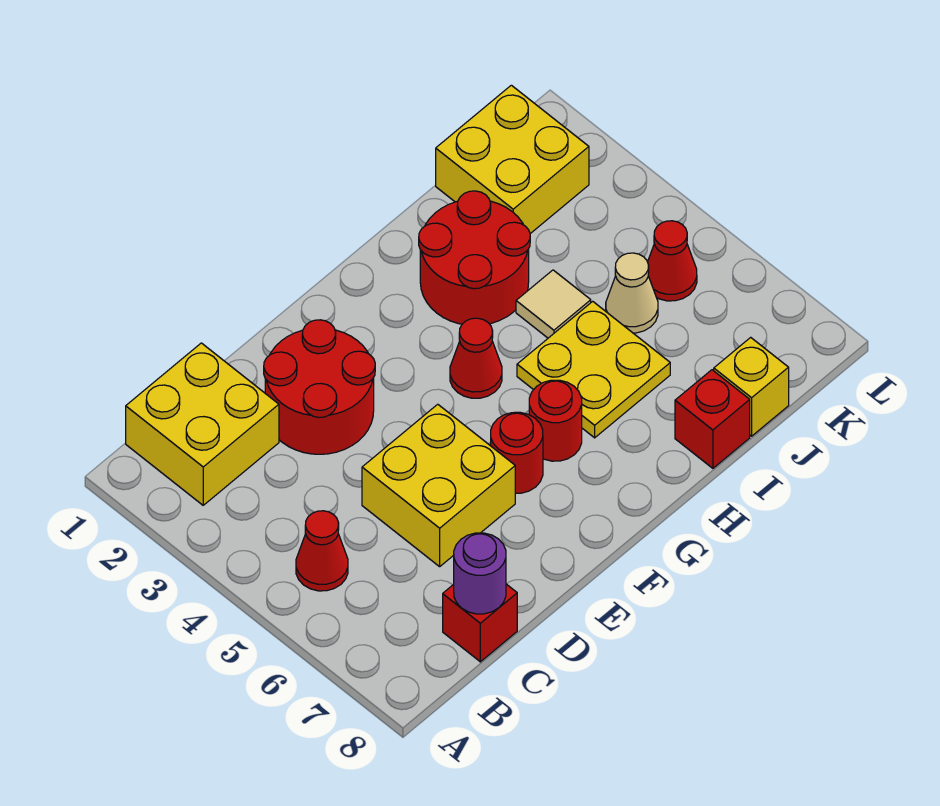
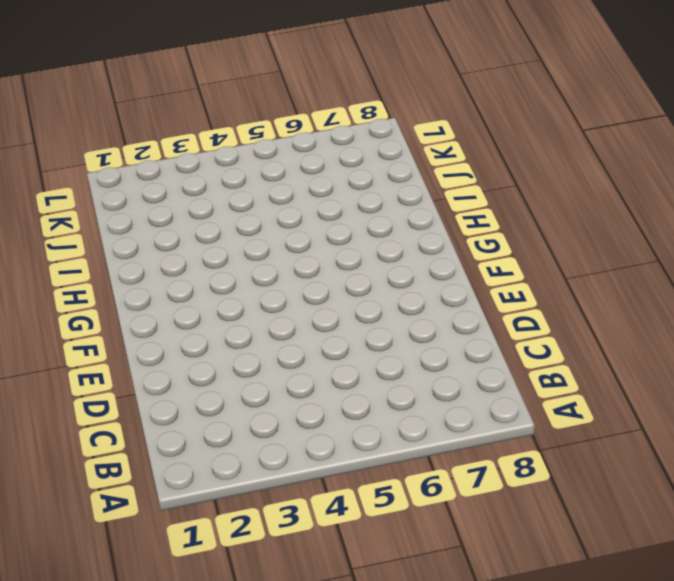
none -> yellow 2x2 brick [126,343,279,505]
none -> red 1x1 cone [296,511,348,591]
none -> red 1x1 brick [443,584,517,662]

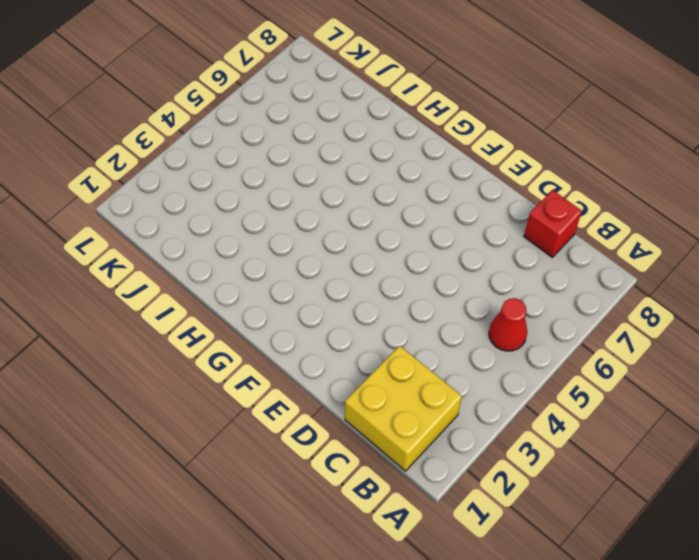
none -> red 2x2 round brick [264,320,375,454]
none -> yellow 2x2 brick [362,404,515,567]
none -> red 1x1 round brick [491,412,543,493]

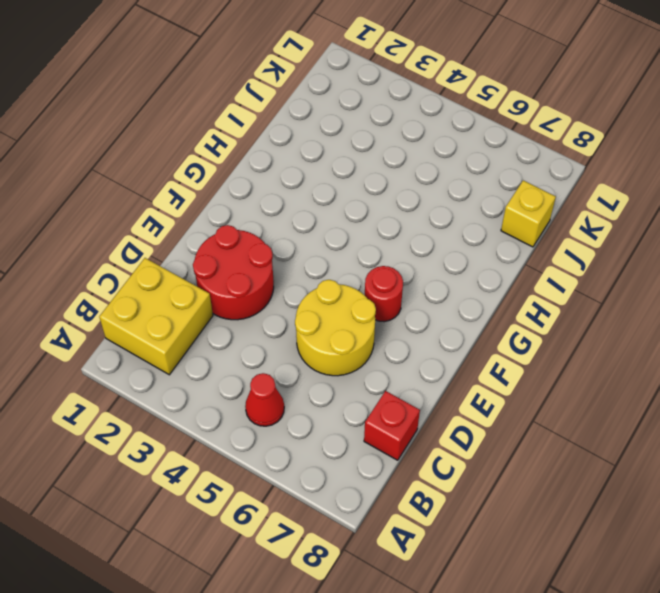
yellow 2x2 round brick [295,280,376,376] -> yellow 2x2 brick [362,404,515,567]
none -> red 1x1 cone [450,318,502,398]
none -> red 1x1 round brick [529,380,582,461]
none -> red 2x2 round brick [419,191,530,324]

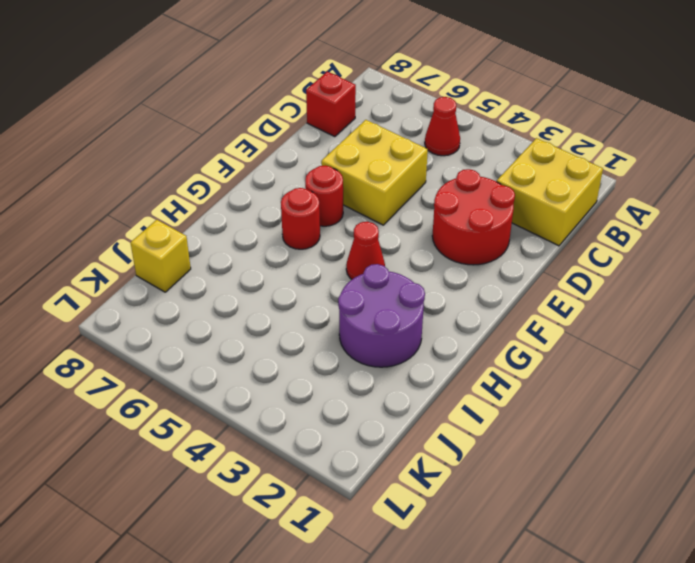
purple 2x2 round brick [338,264,425,367] -> red 2x2 round brick [419,191,530,324]
none -> yellow 2x2 plate [517,301,670,438]
none -> tan 1x1 tile [516,270,591,338]
none -> red 1x1 brick [675,370,750,468]

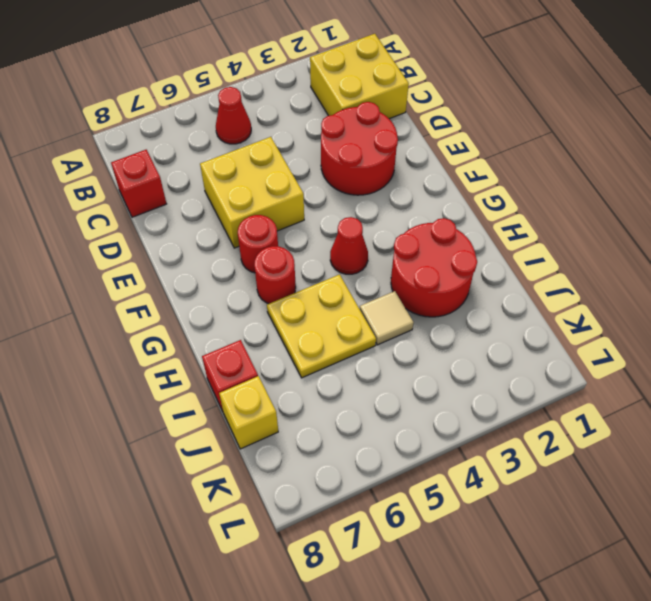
none -> yellow 2x2 brick [436,85,589,234]
none -> tan 1x1 cone [606,253,658,333]
none -> red 1x1 cone [648,221,697,301]

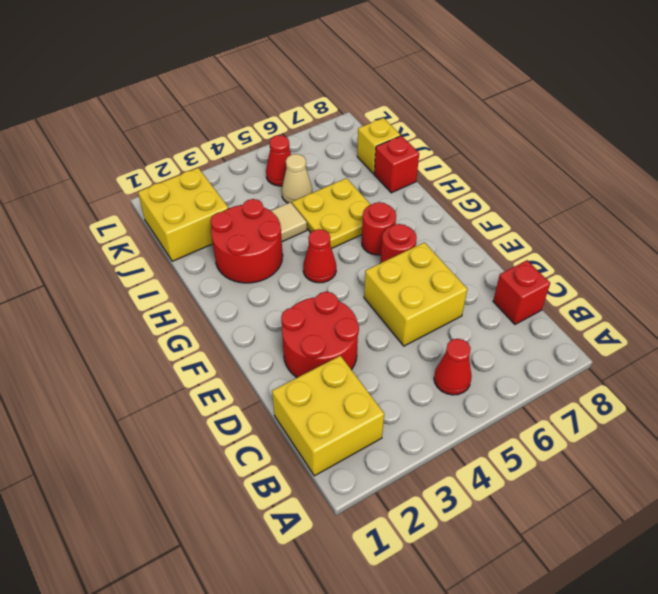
none -> purple 1x1 round brick [454,533,506,614]

